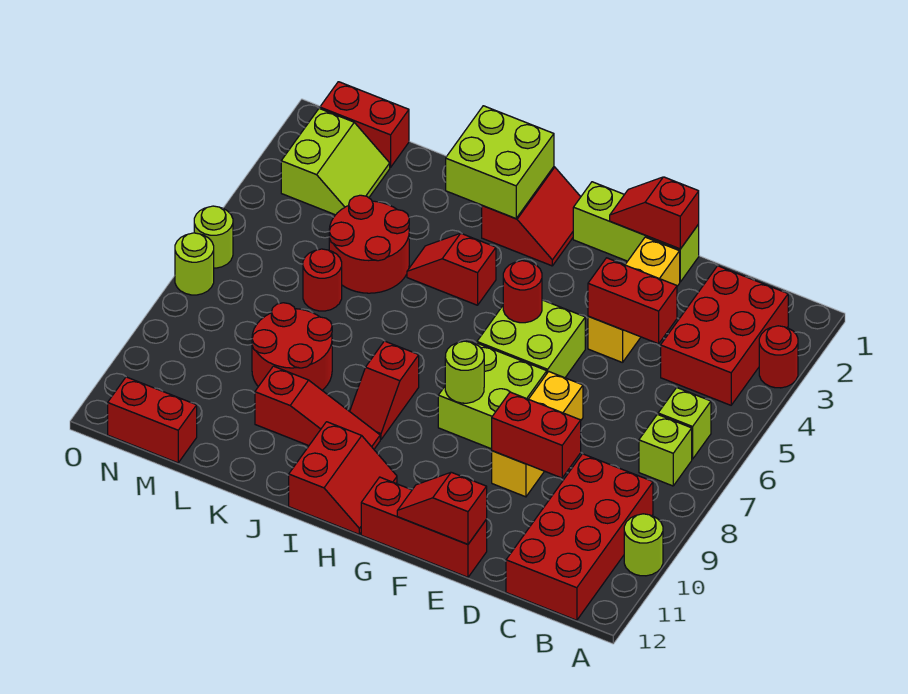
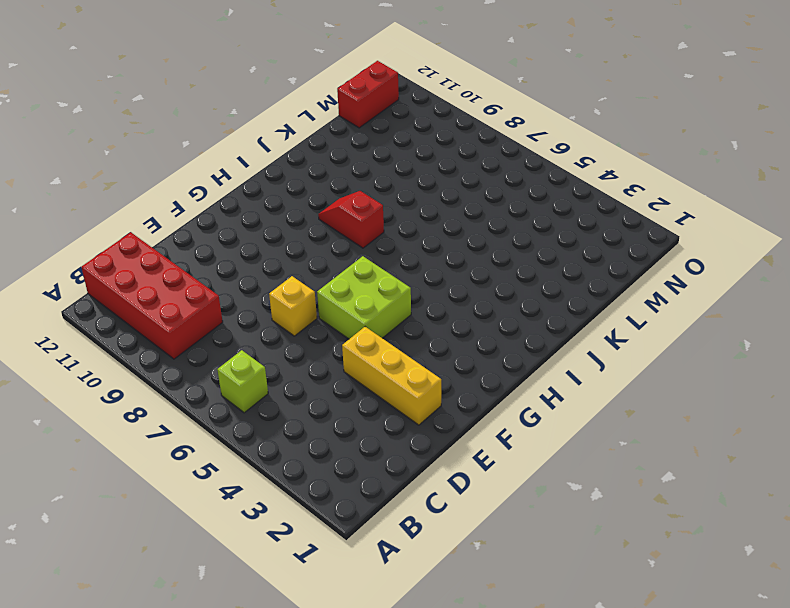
yellow 1x1 brick [269,276,317,336] -> yellow 1x3 brick [492,372,583,497]
none -> red 1x1 round brick [759,326,798,388]
none -> lime 1x1 round brick [624,514,663,576]
none -> red 2x3 brick [661,266,788,405]
none -> lime 1x1 brick [639,414,692,486]

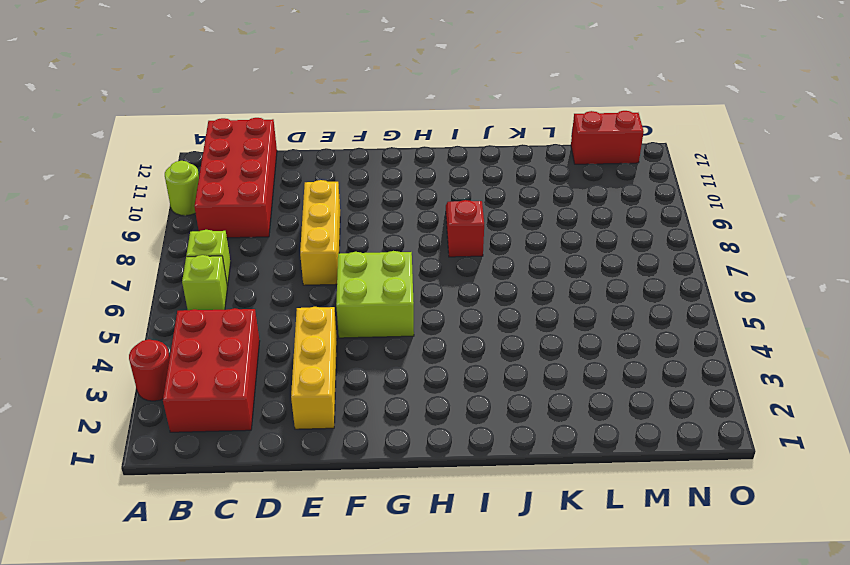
none -> lime 1x3 brick [573,182,699,282]
none -> red 1x3 brick [361,477,487,577]
none -> lime 2x2 brick [438,343,547,449]
none -> red 2x2 slope [482,167,580,266]

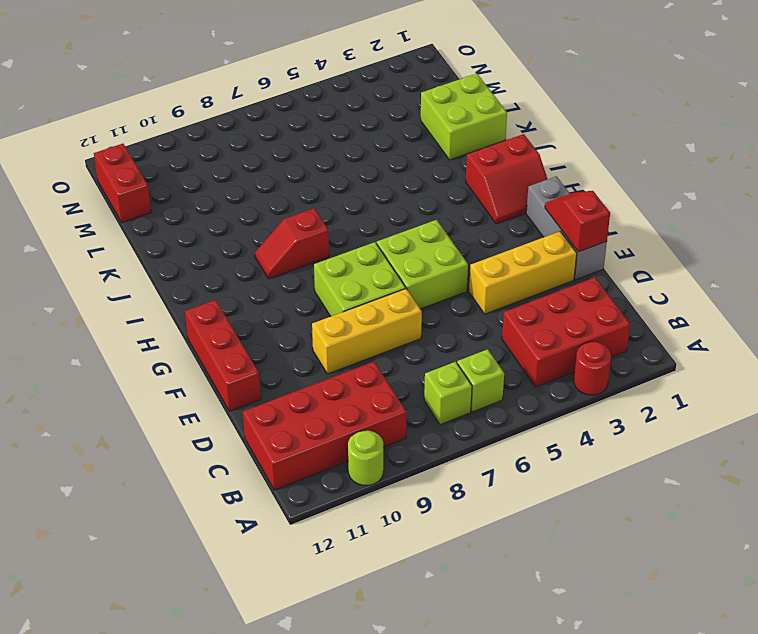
grey 1x3 brick [526,176,607,280] -> lime 1x3 brick [573,182,699,282]
lime 2x2 brick [421,74,507,160] -> lime 2x2 brick moved to [446,106,554,219]
none -> red 2x2 slope [289,422,397,534]
none -> red 1x2 slope [407,233,496,305]
none -> red 1x3 slope [255,366,380,449]
none -> red 2x2 round brick [329,195,409,293]

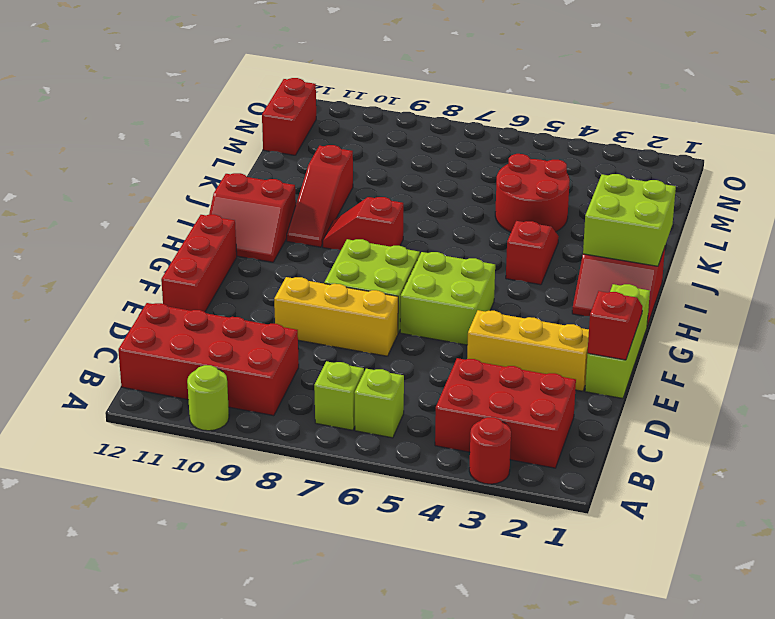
none -> red 2x2 round brick [252,303,332,390]
none -> red 1x1 round brick [303,249,342,311]
none -> red 1x2 brick [320,82,409,168]
none -> lime 2x2 slope [281,109,390,215]

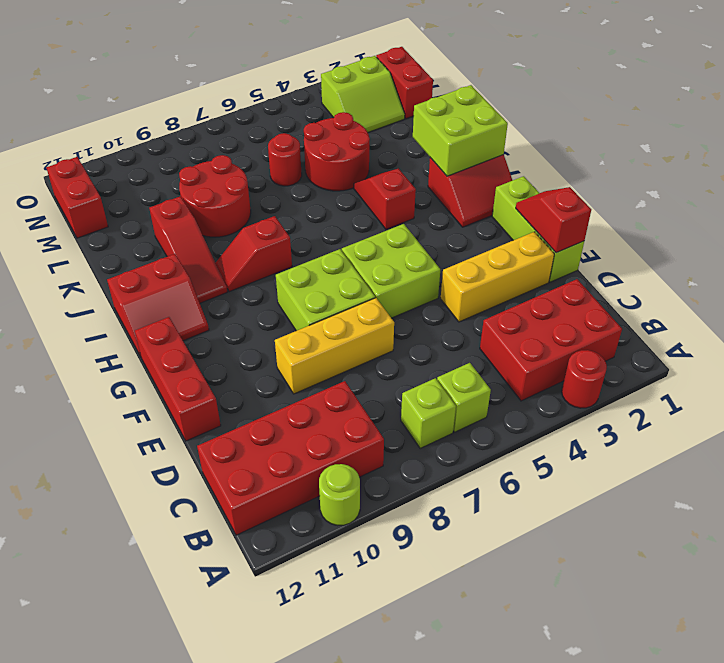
none -> lime 1x1 round brick [194,206,233,268]
none -> lime 1x1 round brick [175,233,214,295]
none -> red 1x2 brick [588,258,677,344]
none -> red 1x2 brick [492,392,581,478]

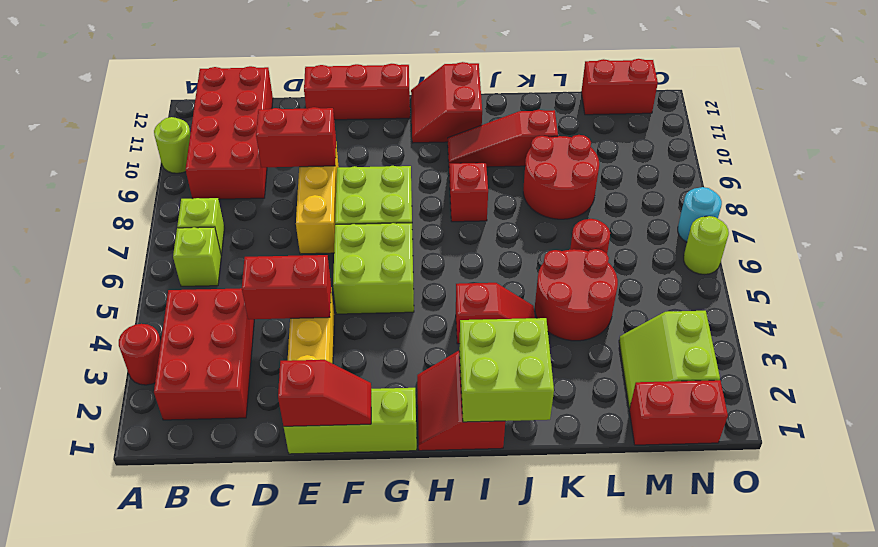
cyan 1x1 round brick [678,187,722,242] -> lime 1x1 round brick [175,233,214,295]
none -> red 1x2 slope [397,472,487,544]
none -> red 1x1 round brick [503,261,542,323]
none -> lime 1x1 round brick [445,341,484,403]

